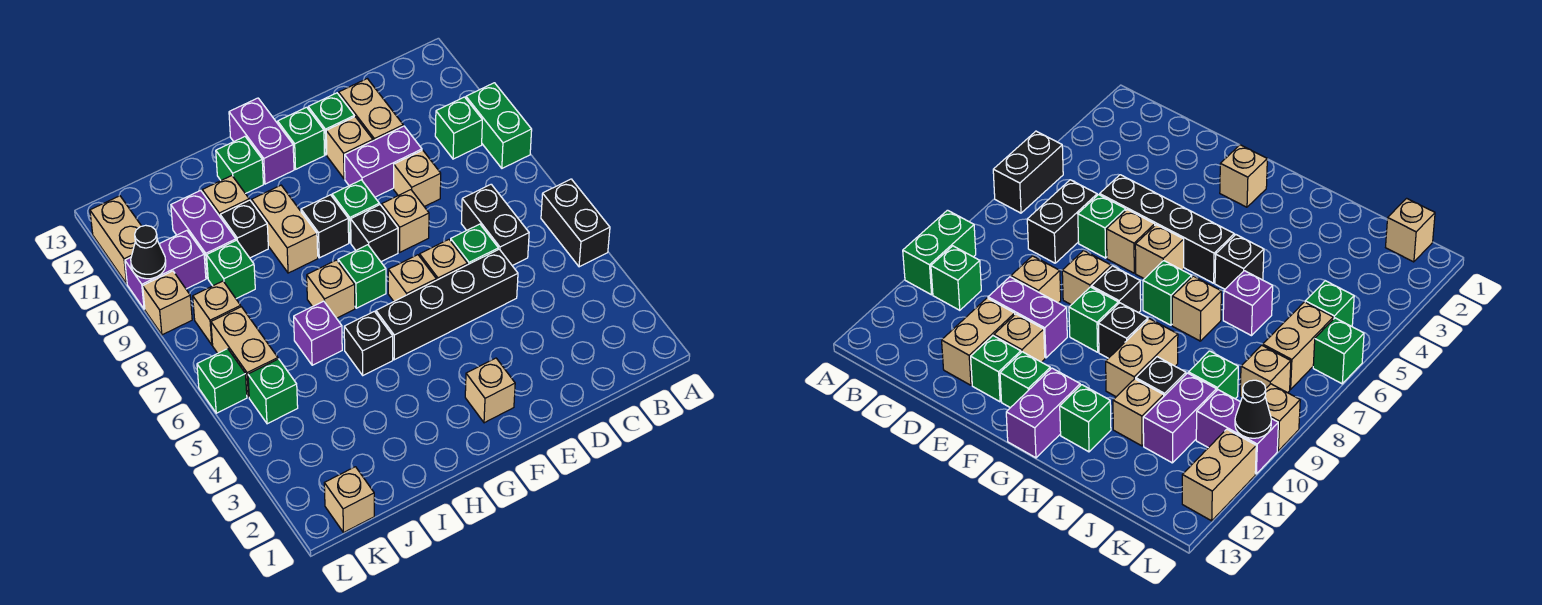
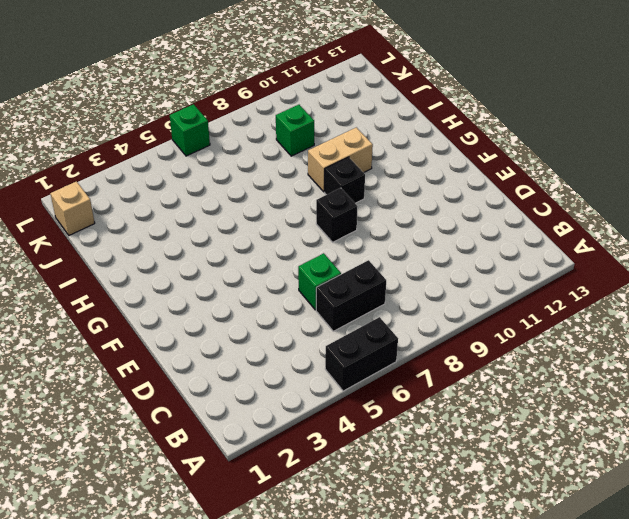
none -> green 1x2 brick [466,83,532,168]
none -> green 1x1 brick [435,97,482,159]
none -> black 1x4 brick [376,249,518,360]
none -> tan 1x1 brick [394,150,441,207]

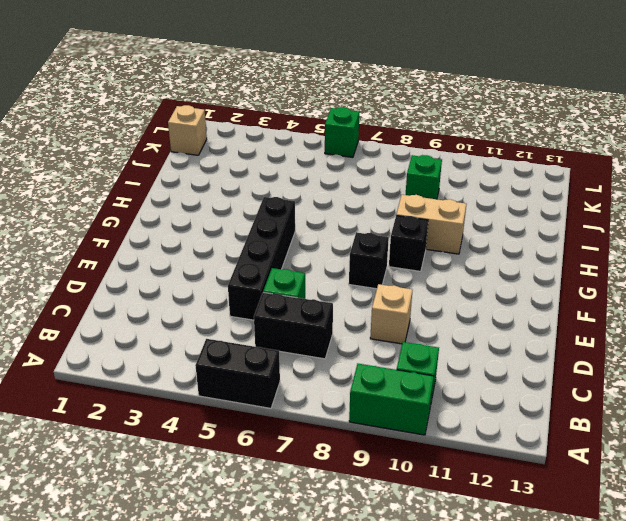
none -> purple 1x2 brick [345,126,422,197]
none -> tan 1x2 brick [339,79,403,141]
none -> tan 1x1 brick [420,240,467,280]
none -> tan 1x1 brick [382,190,429,253]

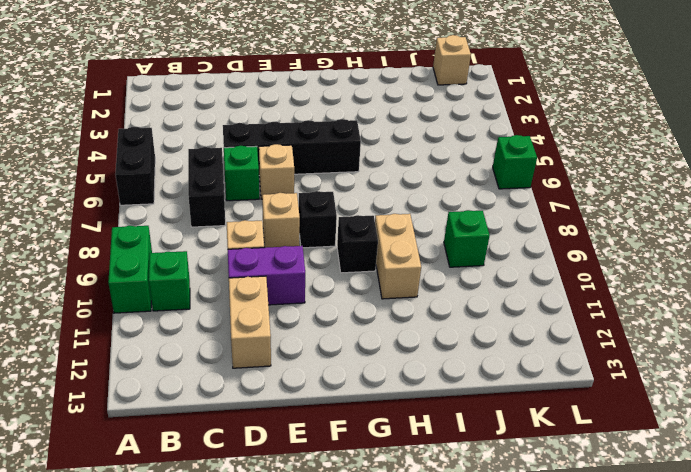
none -> tan 1x1 brick [326,117,373,179]
none -> green 1x1 brick [308,93,354,155]
none -> tan 1x1 brick [465,358,515,423]
none -> tan 1x1 brick [388,255,436,301]

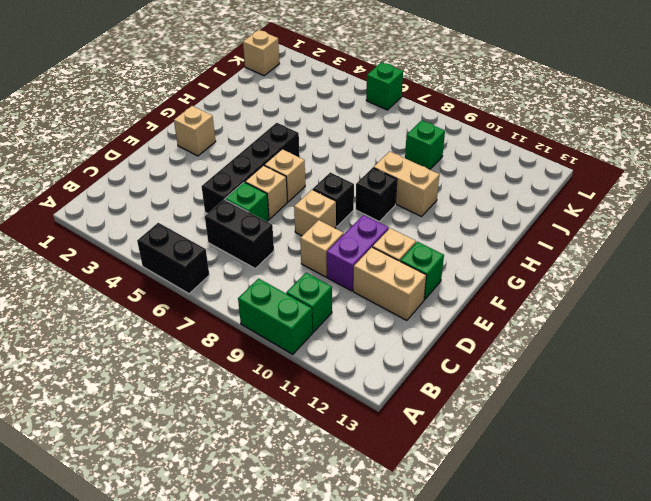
none -> green 1x1 brick [332,180,379,243]
none -> green 1x1 brick [278,107,325,169]
none -> green 1x1 brick [338,245,386,308]
none -> purple 1x2 brick [229,98,294,184]

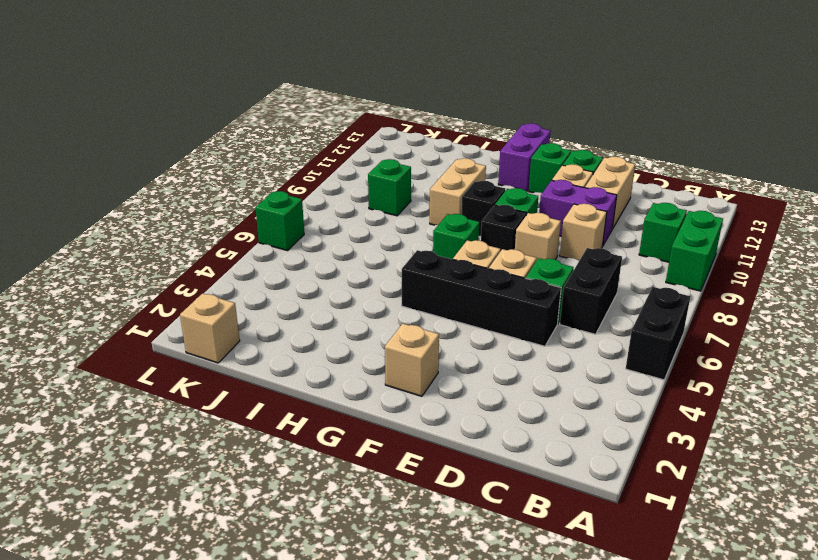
none -> black 1x1 brick [344,311,393,375]
none -> tan 1x1 brick [307,260,355,318]
none -> green 1x1 brick [216,137,263,194]
none -> purple 1x1 brick [294,301,342,365]

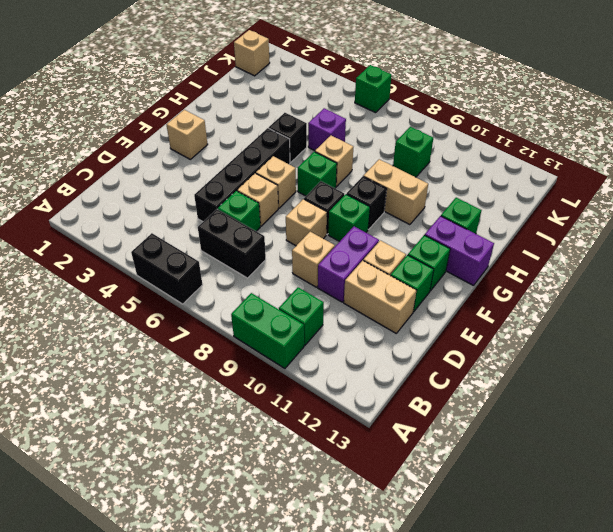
none -> black 1x1 brick [220,200,268,258]
none -> tan 1x1 brick [202,176,249,216]
none -> purple 1x2 brick [171,190,236,279]
none -> green 1x1 brick [248,359,298,424]

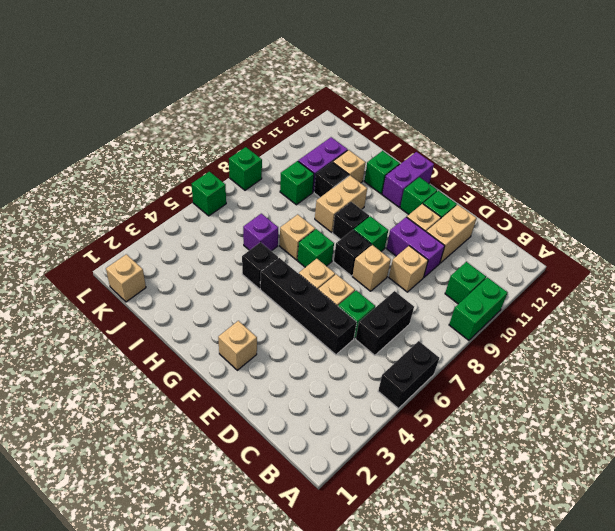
green 1x1 brick [229,147,262,190] -> green 1x1 brick moved to [248,359,298,424]
none -> tan 1x2 brick [211,307,278,397]
none -> tan 1x1 brick [193,281,241,345]
none -> purple 1x2 brick [125,231,206,309]
none -> tan 1x1 brick [143,271,192,335]

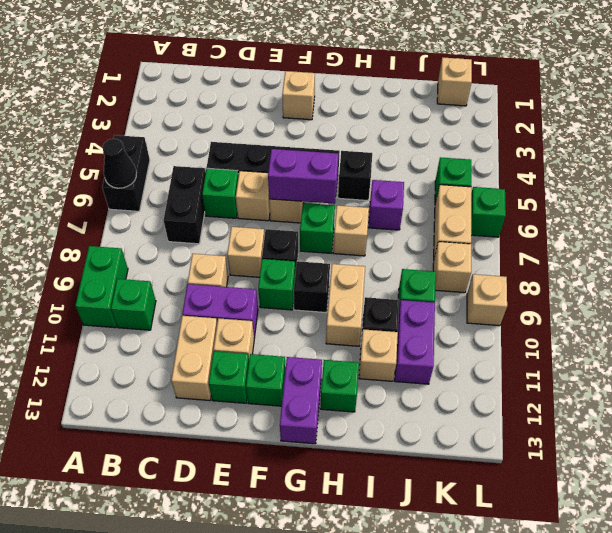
black 1x1 cone [103,139,136,188] -> black 1x1 cone moved to [131,225,166,279]
purple 1x2 brick [268,149,338,204] -> purple 1x2 brick moved to [125,231,206,309]
none -> tan 1x2 brick [90,196,141,284]

